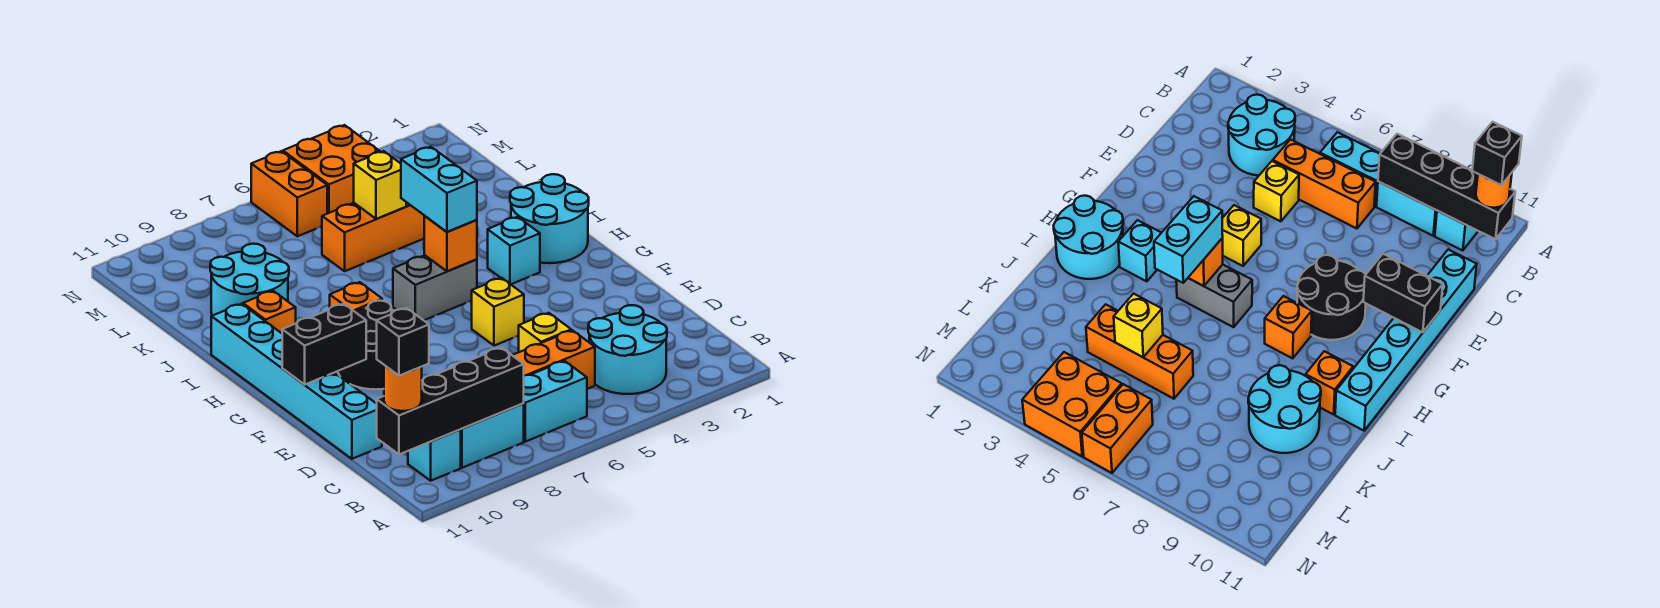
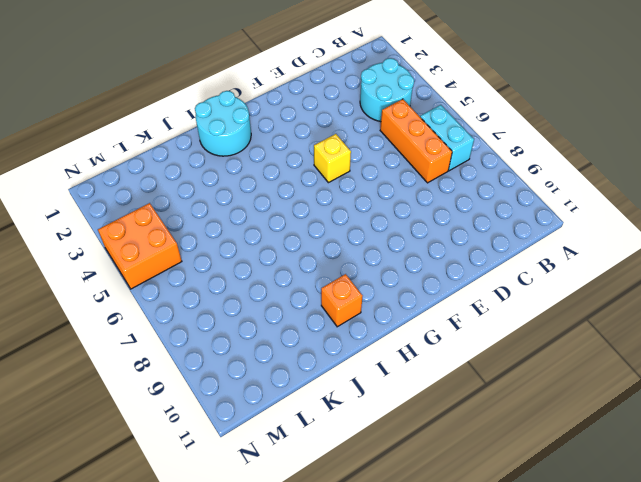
none -> cyan 1x2 brick [460,404,524,468]
none -> cyan 1x1 brick [408,430,461,481]
none -> yellow 1x1 brick [519,313,571,352]

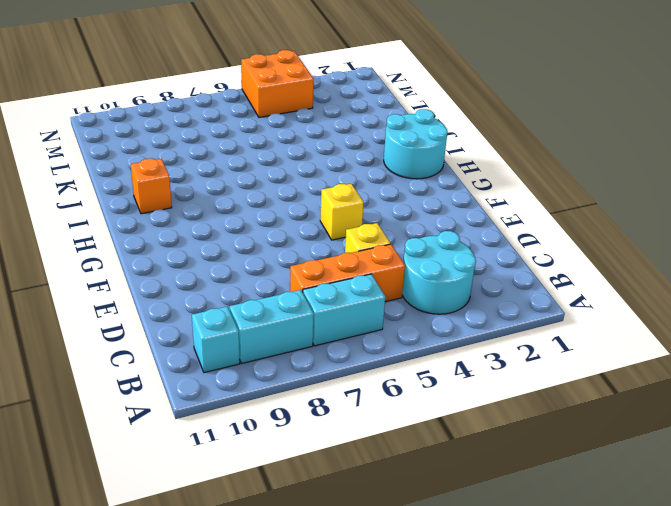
none -> cyan 1x6 brick [211,304,382,459]
none -> black 2x2 round brick [338,301,394,390]
none -> cyan 1x1 brick [488,217,540,284]

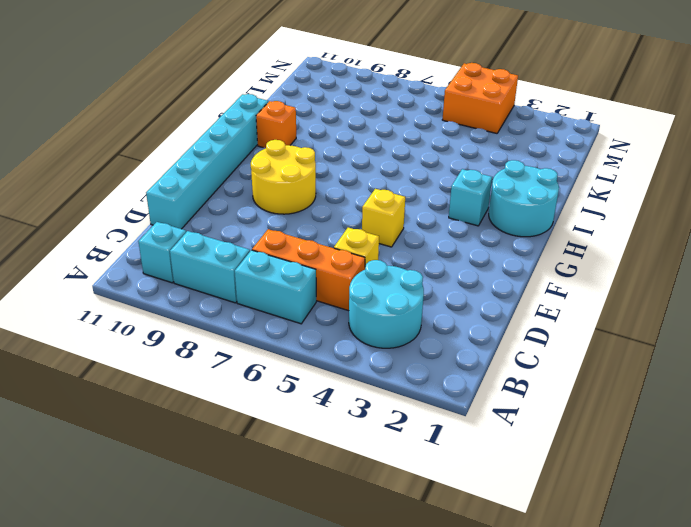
yellow 2x2 round brick [251,140,316,214] -> black 2x2 round brick [338,301,394,390]
none -> grey 1x2 brick [393,255,477,320]
none -> orange 1x1 brick [330,282,382,312]
none -> cyan 2x2 round brick [210,244,289,316]

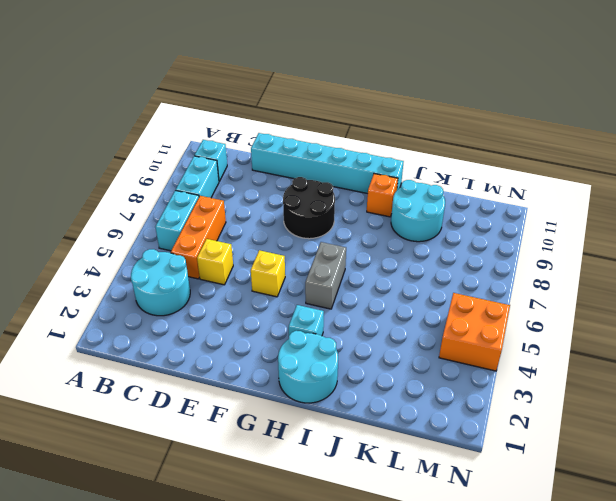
none -> orange 1x1 brick [330,282,382,312]
none -> orange 1x3 brick [322,202,424,271]
none -> orange 1x2 brick [251,151,327,236]

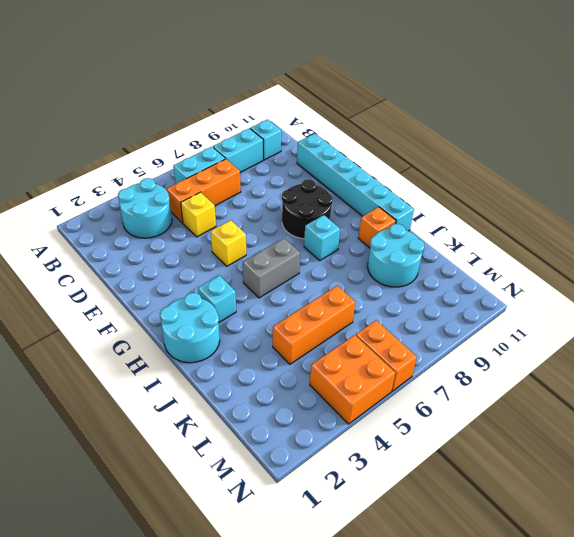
cyan 1x1 brick [304,215,340,261] -> orange 1x1 brick [330,282,382,312]
none -> black 1x4 brick [377,348,524,454]
none -> black 1x2 brick [282,304,366,385]
none -> orange 1x1 brick [424,216,477,271]

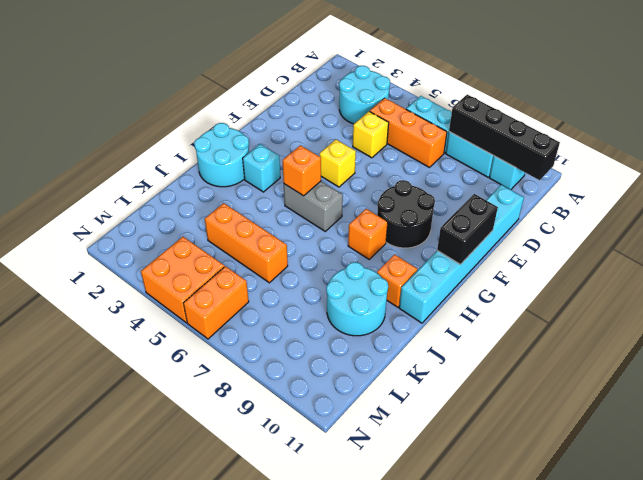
black 1x2 brick [437,194,498,265] -> black 1x2 brick turned to [282,304,366,385]
none -> yellow 1x1 brick [354,151,406,219]
none -> orange 1x1 round brick [384,365,422,411]
none -> cyan 1x2 brick [401,147,477,232]

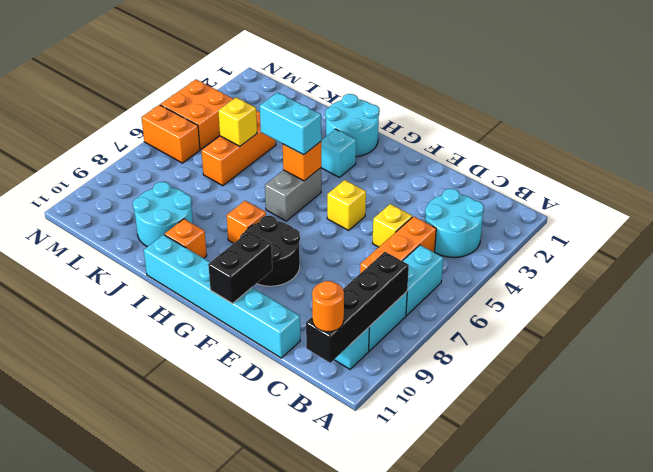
none -> black 1x1 brick [376,308,429,376]

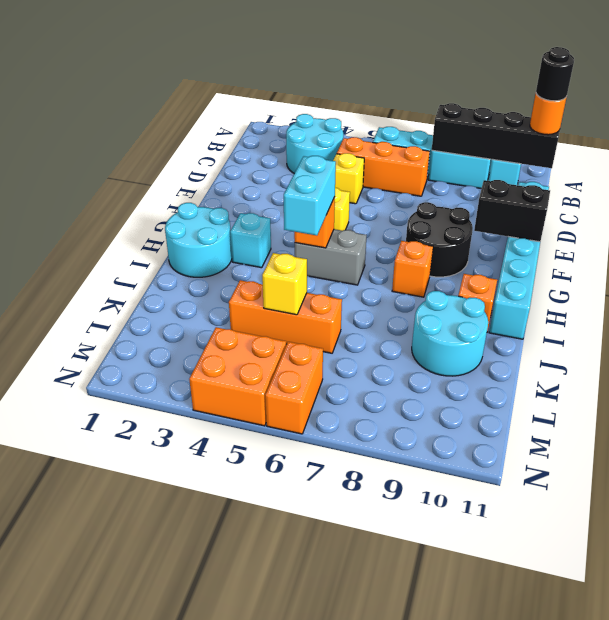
black 1x1 round brick [536,47,574,101] -> black 1x1 brick [376,308,429,376]

